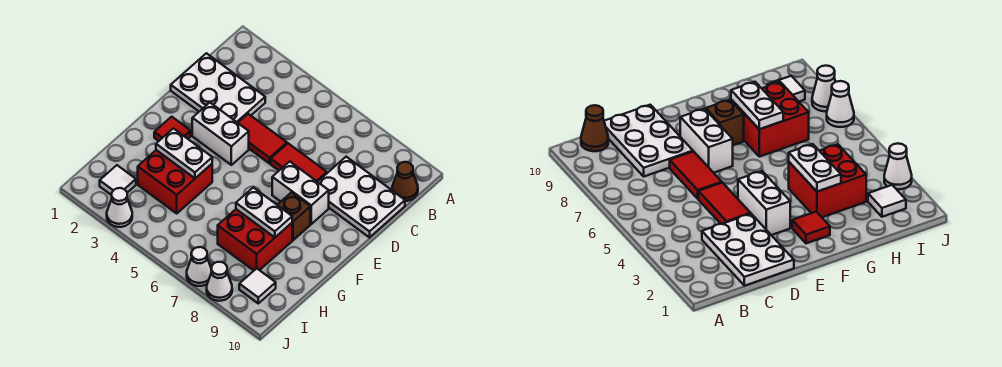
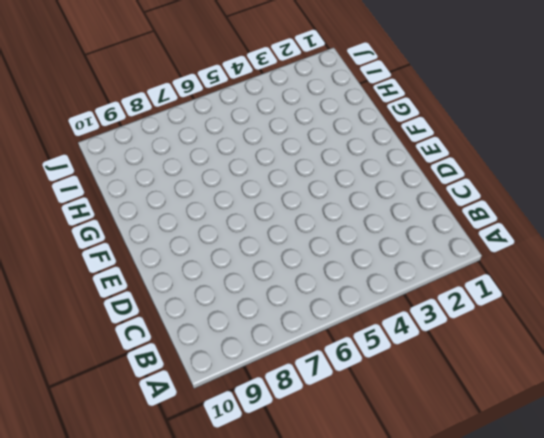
none -> brown 1x1 cone [392,162,418,201]
none -> white 2x3 plate [171,53,265,123]
none -> white 2x3 plate [318,157,405,237]

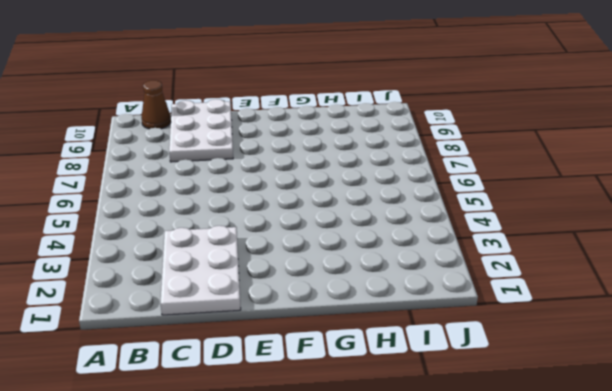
none -> red 1x2 tile [238,114,287,164]
none -> red 1x2 tile [271,143,327,182]
none -> white 1x2 brick [192,103,249,165]

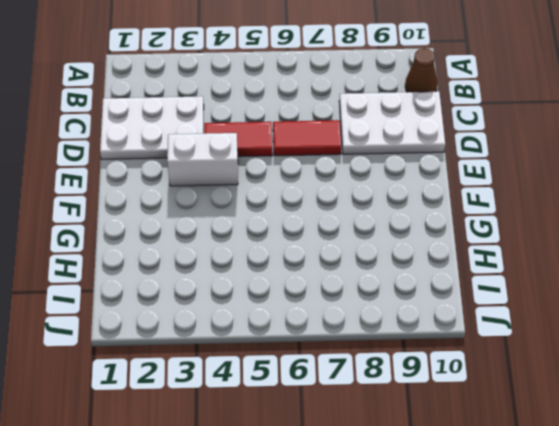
none -> white 1x2 brick [272,162,329,224]
none -> red 1x1 tile [154,117,191,141]
none -> brown 1x1 brick [278,193,310,240]

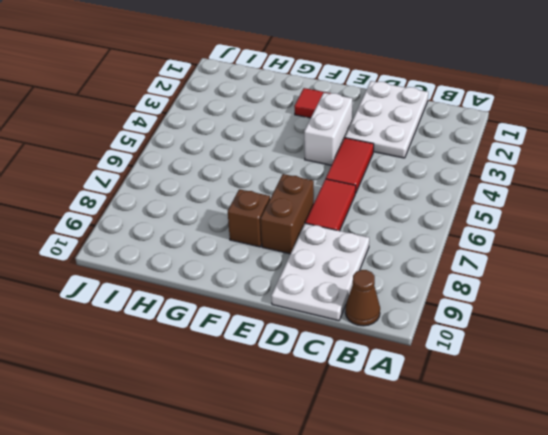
brown 1x2 brick [261,174,314,254] -> white 1x2 brick [272,162,329,224]
none -> red 2x2 brick [138,150,212,213]
none -> red 2x2 brick [218,209,292,271]
none -> white 1x1 tile [100,165,136,195]

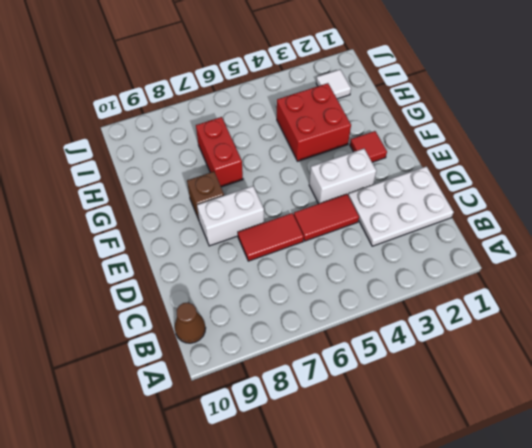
red 1x2 brick [196,117,243,187] -> red 2x2 brick [218,209,292,271]
none -> white 2x3 plate [318,157,405,237]
none -> white 1x1 tile [239,268,276,303]
none -> white 1x1 cone [107,188,132,227]

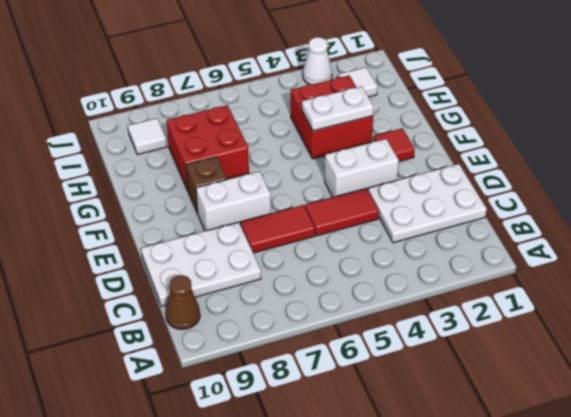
none -> white 1x1 cone [187,247,212,286]
none -> white 1x1 cone [207,262,232,301]
none -> white 1x2 plate [236,187,292,237]

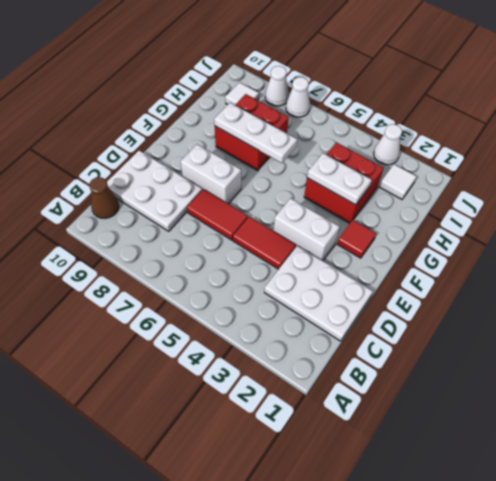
white 1x3 plate [214,103,298,163] -> white 1x2 plate [236,187,292,237]
none -> brown 1x1 brick [278,193,310,240]

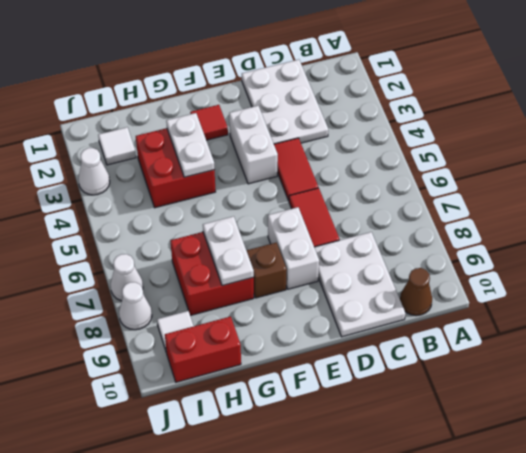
red 1x2 brick [165,316,241,382] -> none

